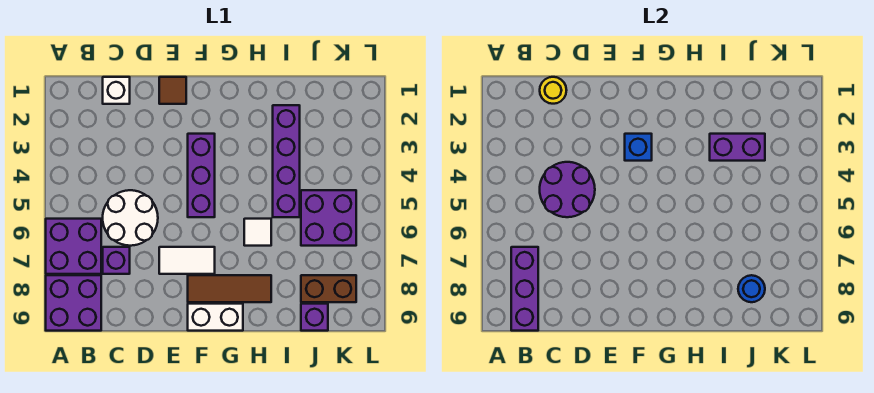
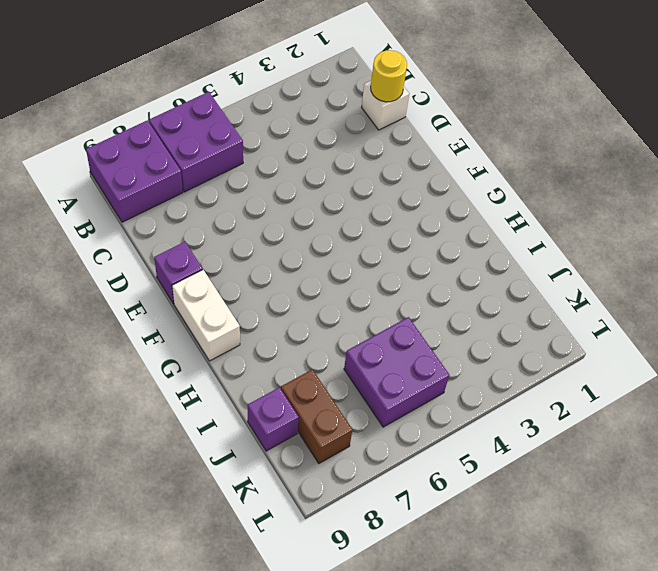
purple 1x1 brick [154,242,203,304] -> purple 1x1 brick moved to [103,247,130,274]
none -> white 2x2 round brick [103,190,158,246]
none -> brown 1x1 tile [159,77,186,104]
none -> white 1x2 tile [159,247,215,274]

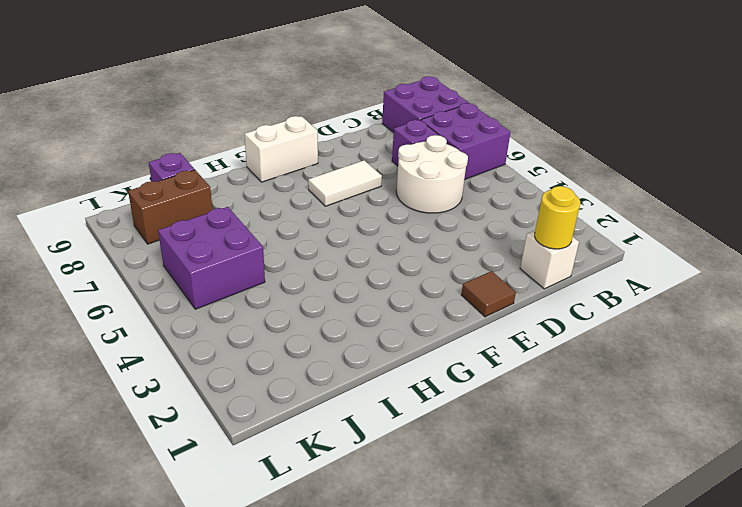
none -> purple 1x3 brick [188,134,215,217]
none -> brown 1x3 tile [188,275,271,302]
none -> white 1x1 tile [244,219,271,246]

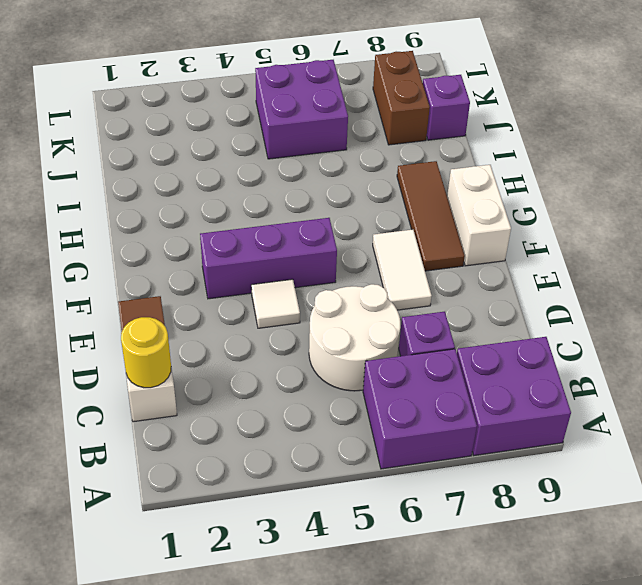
white 1x1 tile [251,279,300,328] -> white 1x1 tile moved to [244,219,271,246]
none -> purple 1x4 brick [273,105,300,217]
none -> purple 1x3 brick [511,247,538,331]
none -> purple 2x2 round brick [540,162,595,217]

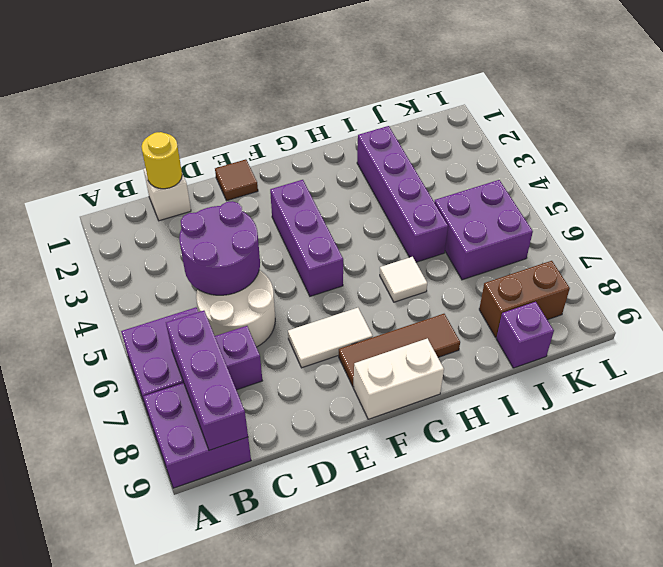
none -> blue 1x1 brick [625,134,652,161]
none -> purple 1x2 brick [710,134,765,161]
none -> blue 1x1 round brick [738,275,765,302]

